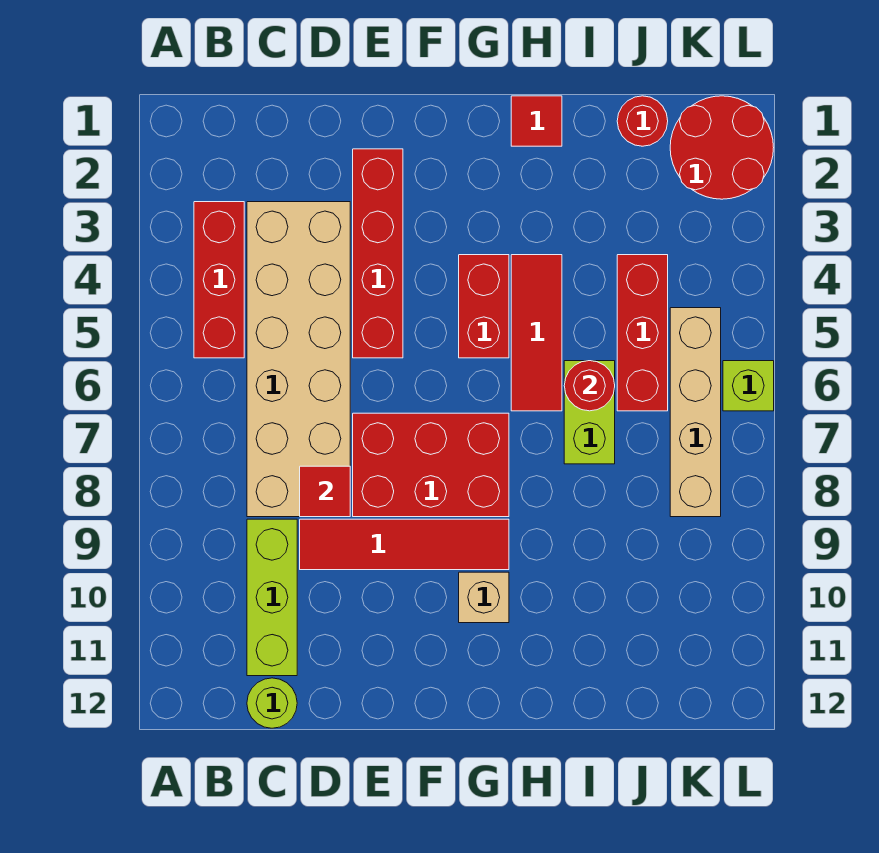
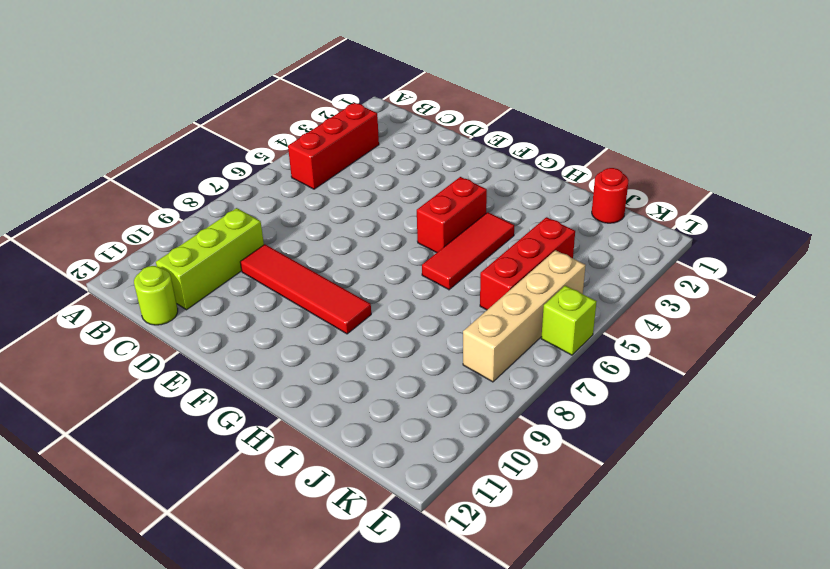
none -> tan 2x6 brick [247,202,350,517]
none -> red 1x4 brick [353,149,403,358]
none -> red 2x3 brick [353,413,509,517]

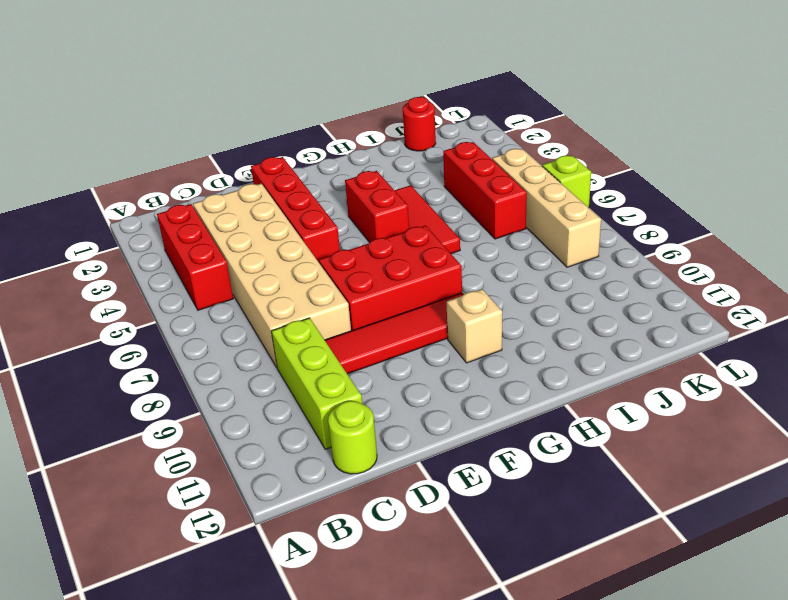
none -> red 1x1 tile [511,96,562,146]
none -> lime 1x2 brick [564,361,615,464]
none -> red 2x2 round brick [670,96,774,199]

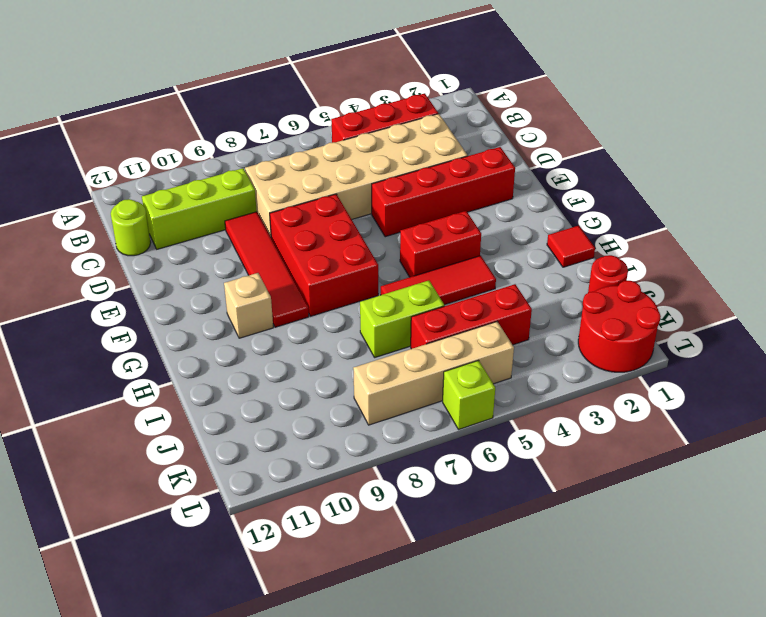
none -> red 1x1 tile [300,466,350,517]
none -> red 1x1 round brick [564,361,615,411]

